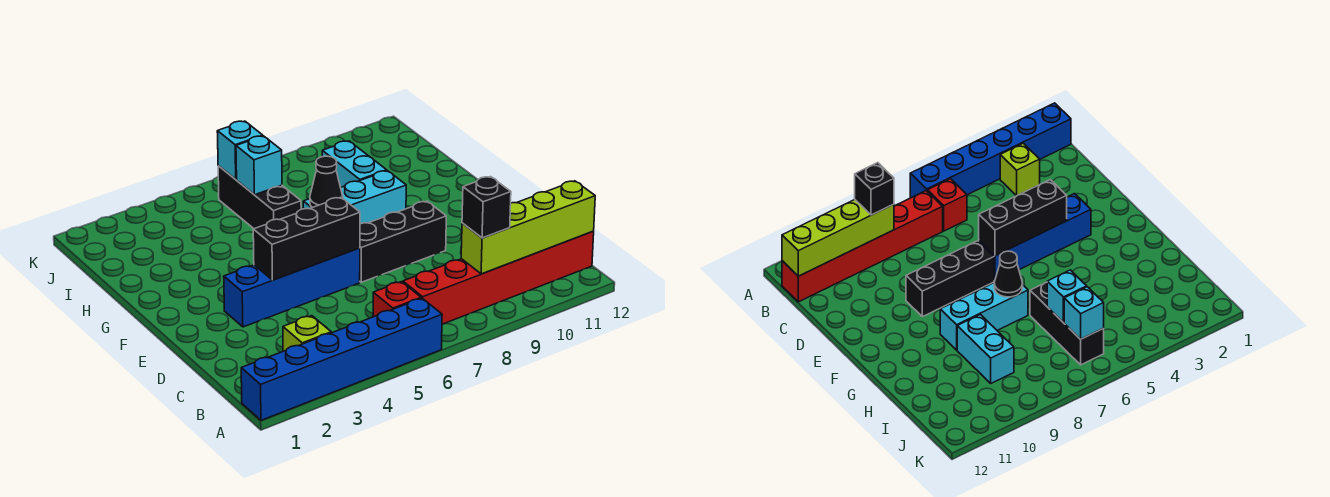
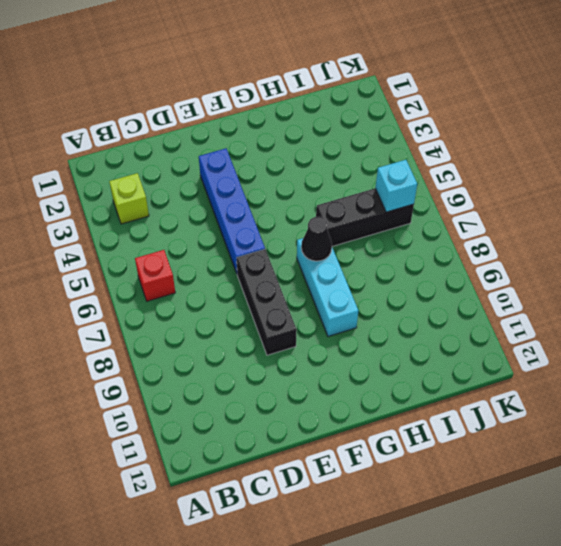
none -> blue 1x6 brick [241,298,442,420]
none -> red 1x6 brick [403,231,594,324]
none -> cyan 1x2 brick [322,141,387,187]

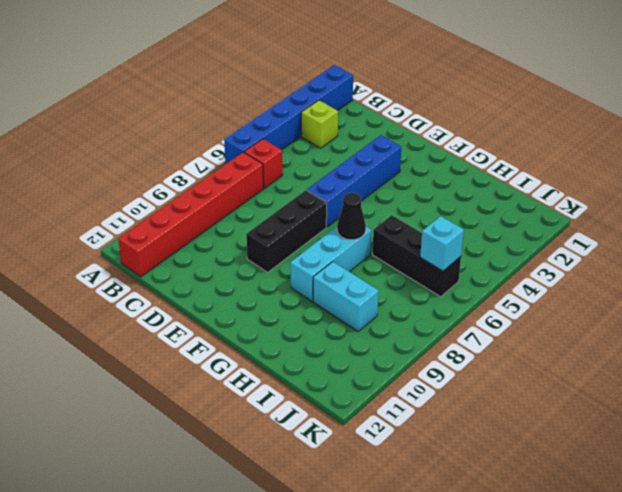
none -> lime 1x4 brick [461,181,595,274]
none -> black 1x3 brick [253,197,360,280]
none -> cyan 1x1 brick [236,136,282,195]

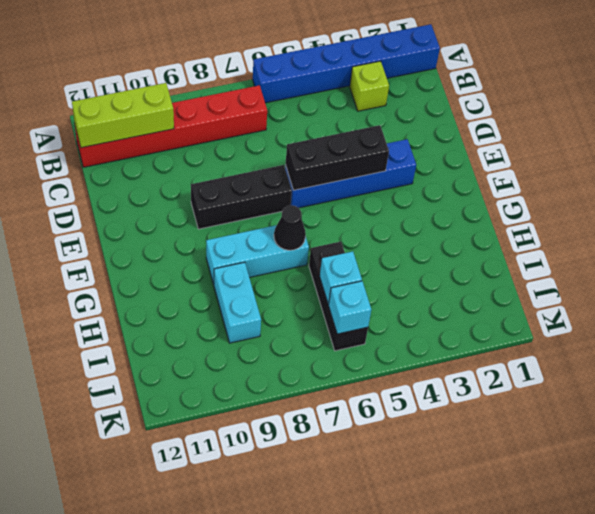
lime 1x3 brick [72,83,174,148] -> lime 1x4 brick [461,181,595,274]
none -> red 1x1 brick [373,282,421,317]
none -> black 1x1 brick [462,177,511,238]

